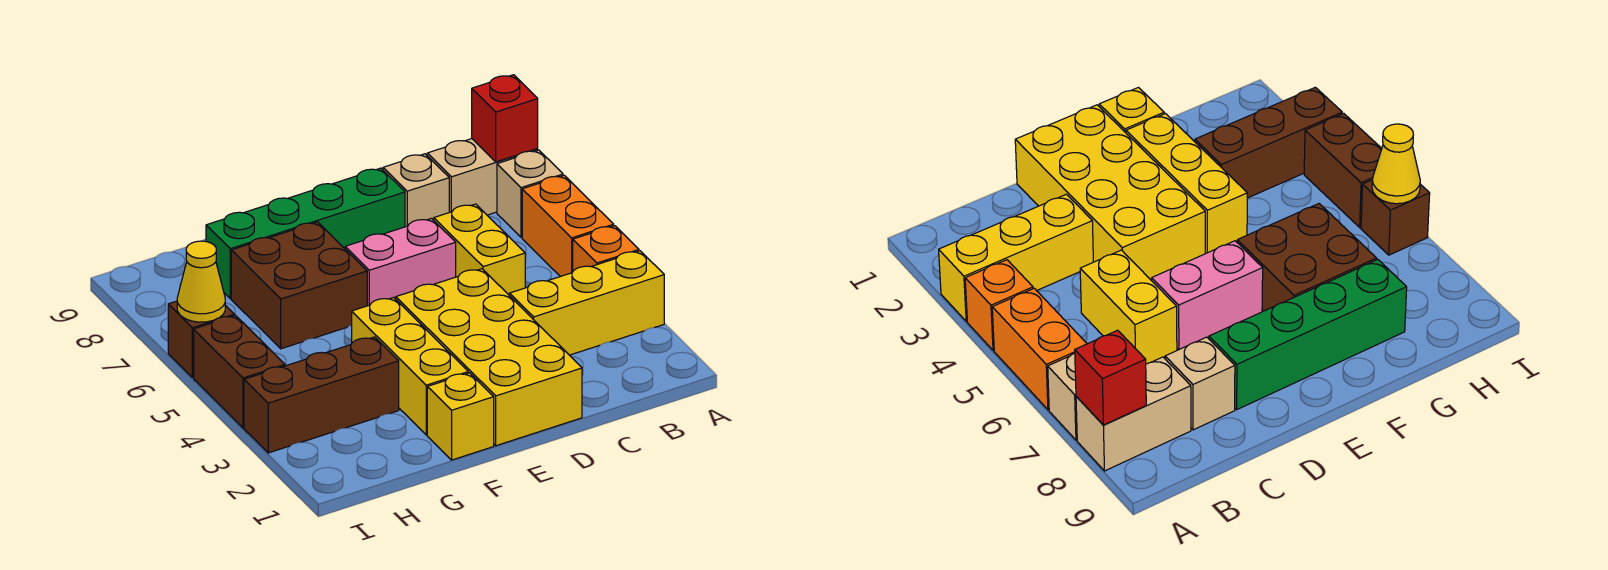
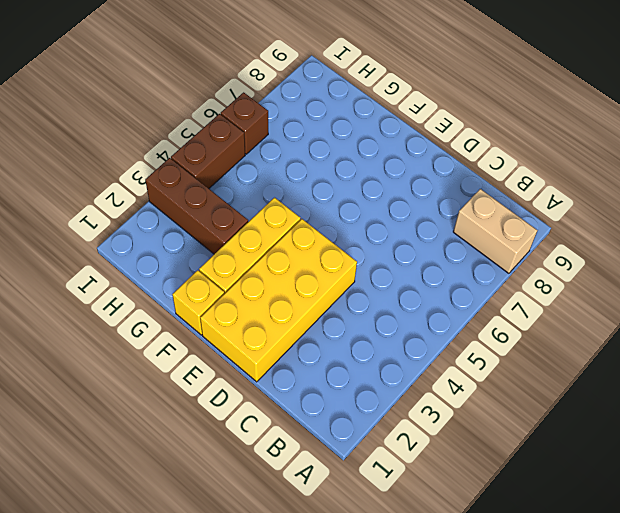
none -> yellow 1x3 brick [510,251,664,355]
none -> orange 1x1 brick [573,226,639,271]
none -> orange 1x2 brick [522,175,614,277]

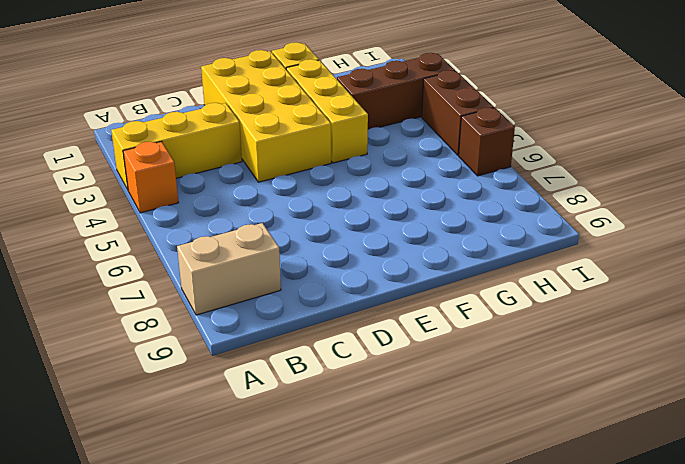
none -> orange 1x2 brick [522,175,614,277]
none -> tan 1x1 brick [497,150,563,237]
none -> yellow 1x2 brick [434,204,525,296]

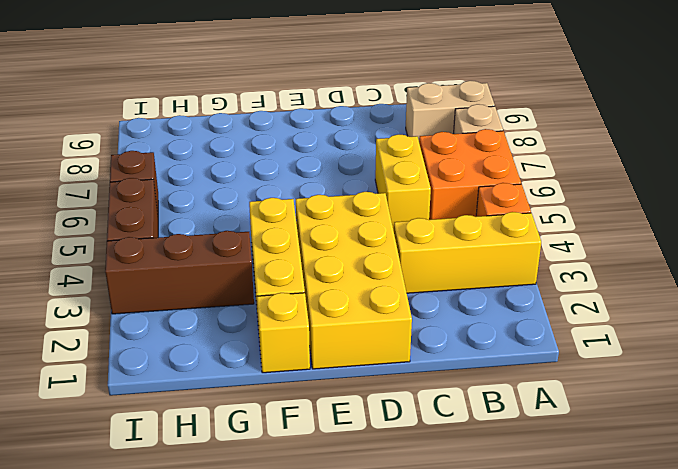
orange 2x2 brick [419,129,521,220] -> orange 1x2 brick [522,175,614,277]
none -> tan 1x1 brick [383,154,449,227]
none -> pink 1x2 brick [345,218,456,306]
none -> green 1x4 brick [206,168,405,298]

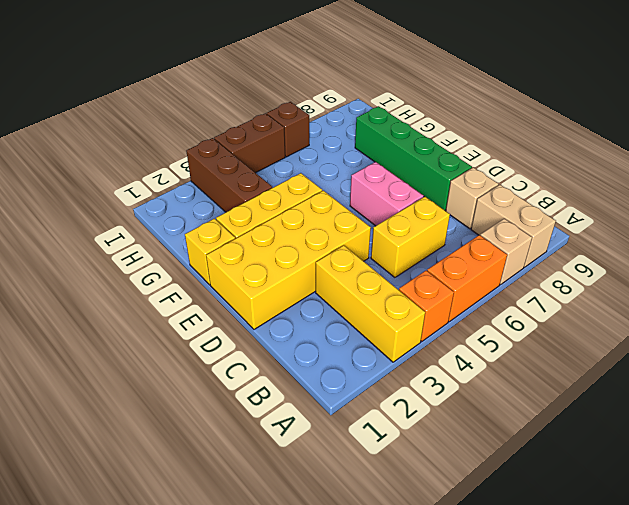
none -> brown 2x2 brick [231,222,367,349]
none -> red 1x1 brick [472,75,538,162]
none -> yellow 1x1 cone [177,241,225,322]

